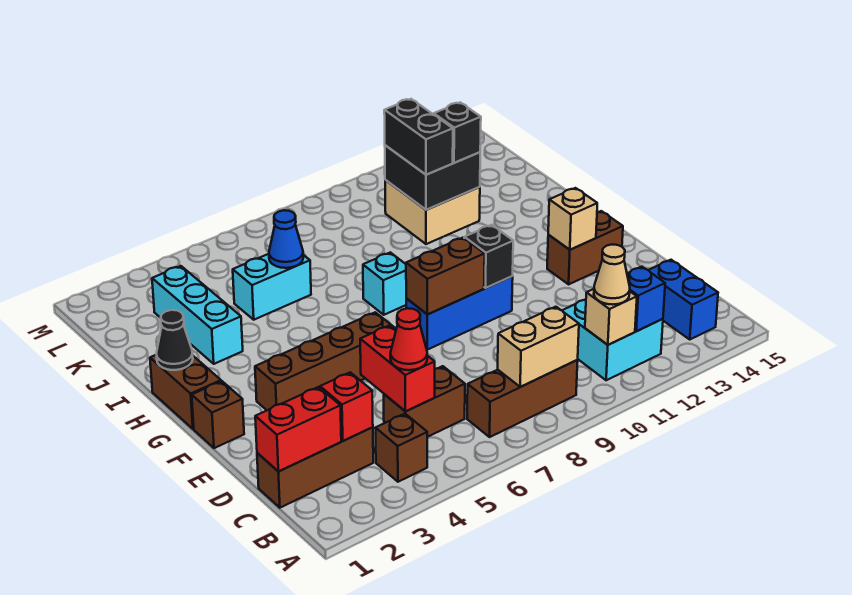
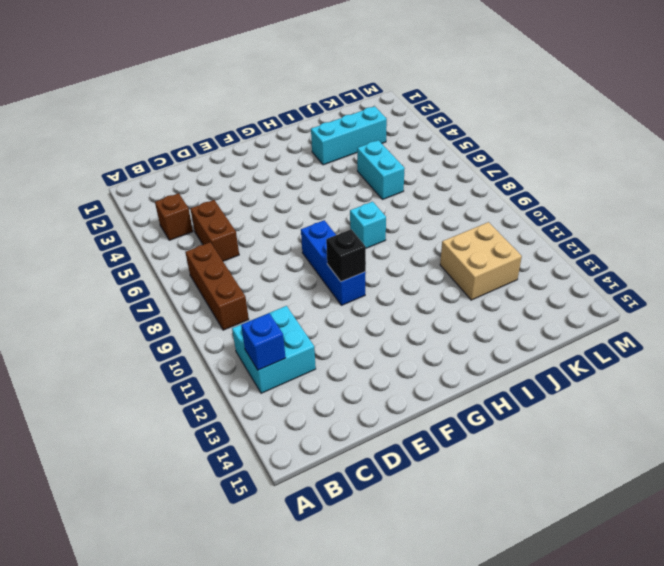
none -> blue 1x2 brick [649,260,718,339]
none -> brown 1x3 brick [257,427,373,508]
none -> brown 1x1 brick [192,381,244,448]
none -> brown 1x4 brick [255,312,396,410]

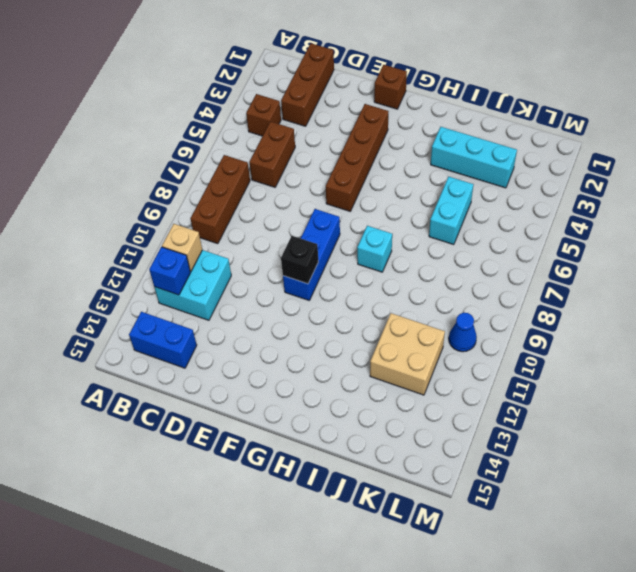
blue 1x1 cone [449,313,477,352] -> blue 1x1 cone moved to [269,210,303,268]
none -> brown 1x2 brick [547,211,623,284]
none -> brown 1x2 brick [150,355,221,429]
none -> tan 1x2 brick [498,307,579,387]
none -> red 1x2 brick [255,387,341,472]

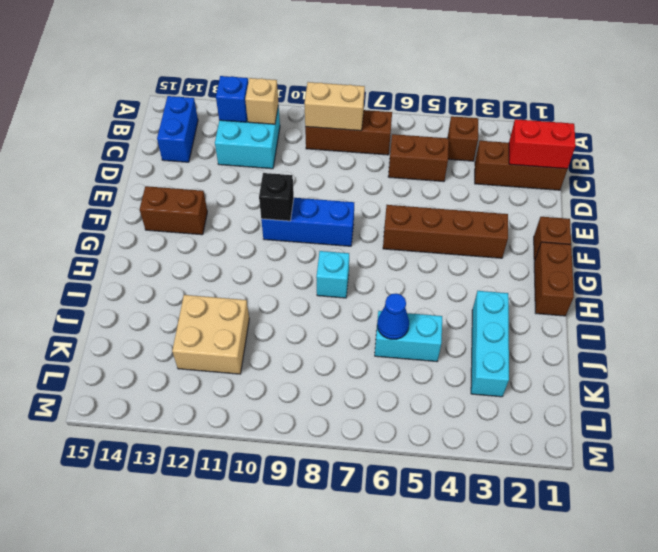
none -> red 1x1 brick [320,372,373,441]
none -> red 1x2 brick [360,325,435,411]
none -> brown 1x2 brick [406,238,485,315]
none -> tan 1x1 brick [548,188,597,250]

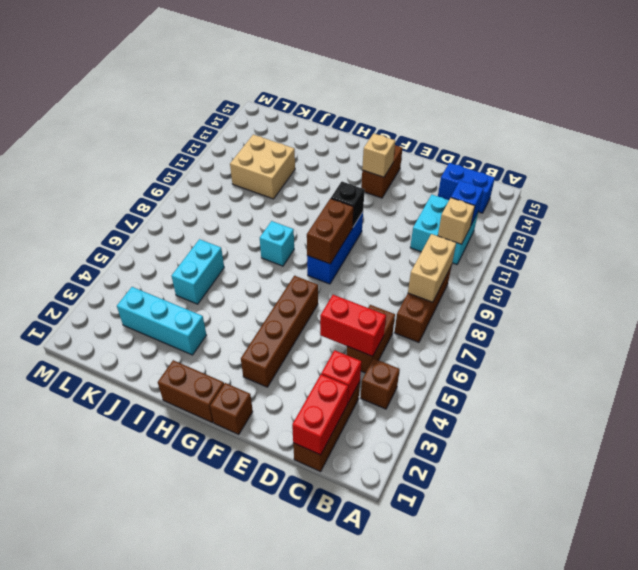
none -> black 1x1 cone [156,310,193,370]
none -> blue 1x1 cone [269,210,303,268]
none -> black 2x2 brick [385,145,480,210]
none -> tan 1x1 cone [594,245,630,305]

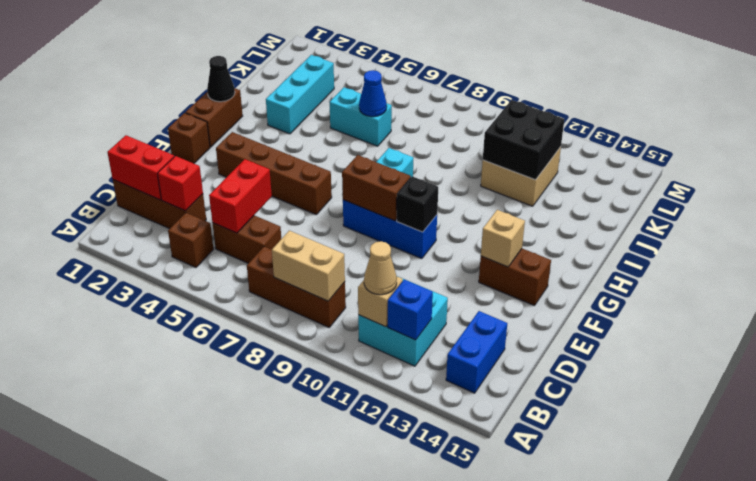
none -> red 1x1 cone [390,308,427,370]
none -> black 1x2 brick [384,99,453,175]
none -> black 1x1 brick [434,103,481,163]

